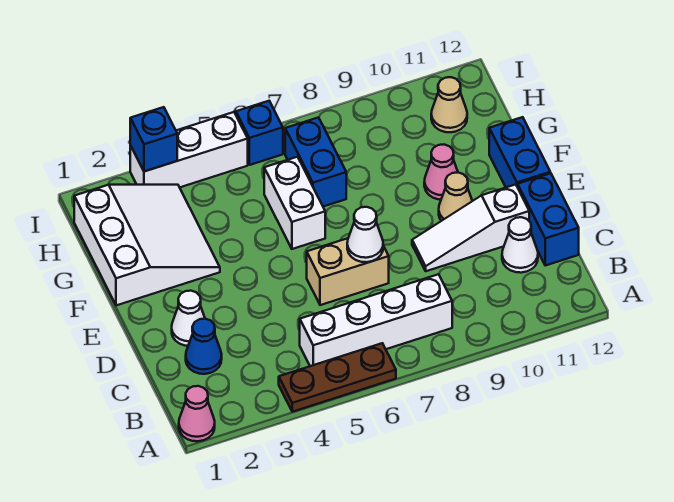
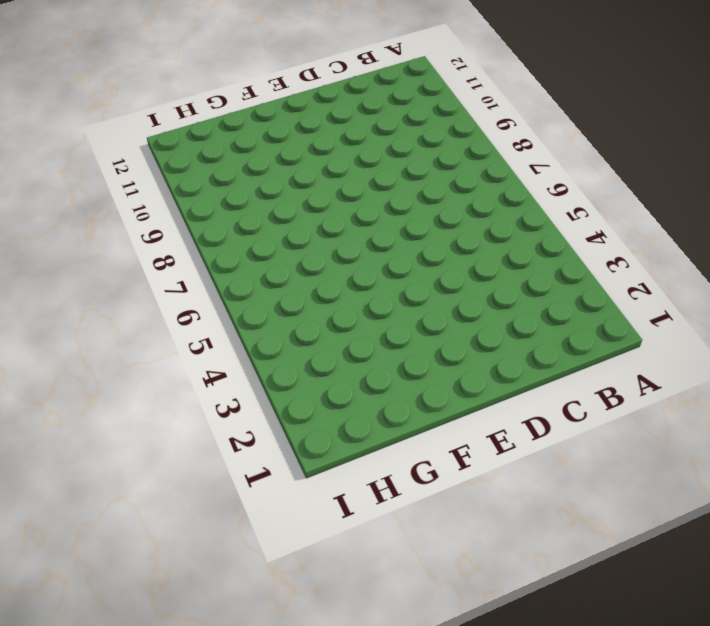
none -> pink 1x1 cone [179,386,215,441]
none -> brown 1x3 plate [279,343,396,412]
none -> white 1x4 brick [300,274,452,366]

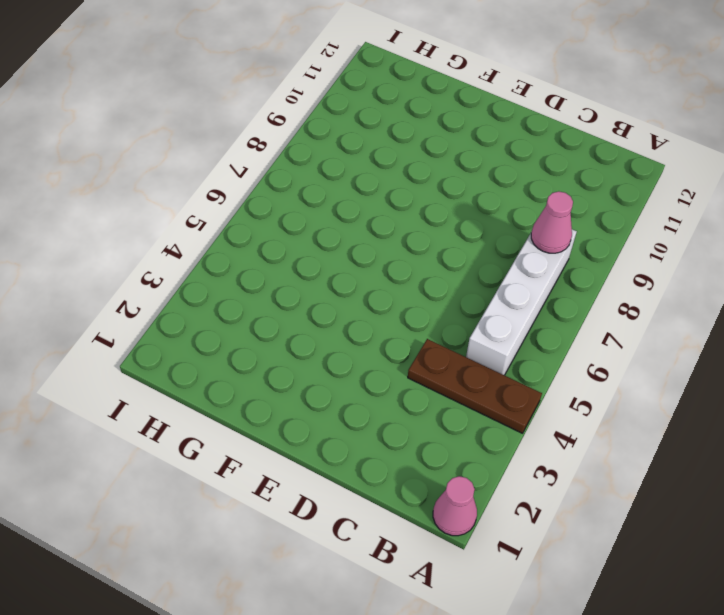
brown 1x3 plate [408,339,542,433] -> brown 1x3 plate turned to [279,343,396,412]
pink 1x1 cone [531,191,573,253] -> pink 1x1 cone moved to [424,145,458,200]
none -> blue 1x1 cone [186,319,222,374]
none -> white 1x1 cone [502,217,538,273]
none -> blue 1x2 brick [518,173,579,265]

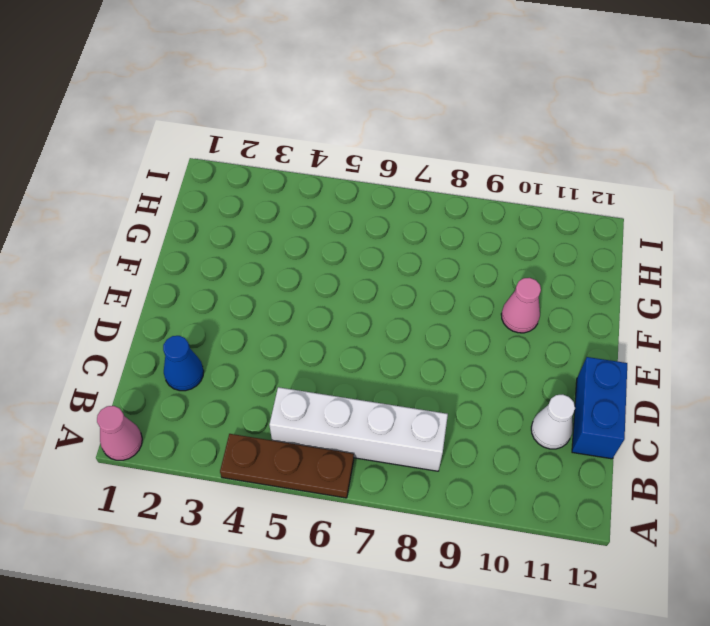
none -> white 1x1 cone [172,291,205,346]
none -> tan 1x2 brick [307,238,389,305]
none -> white 1x3 slope [412,184,529,271]

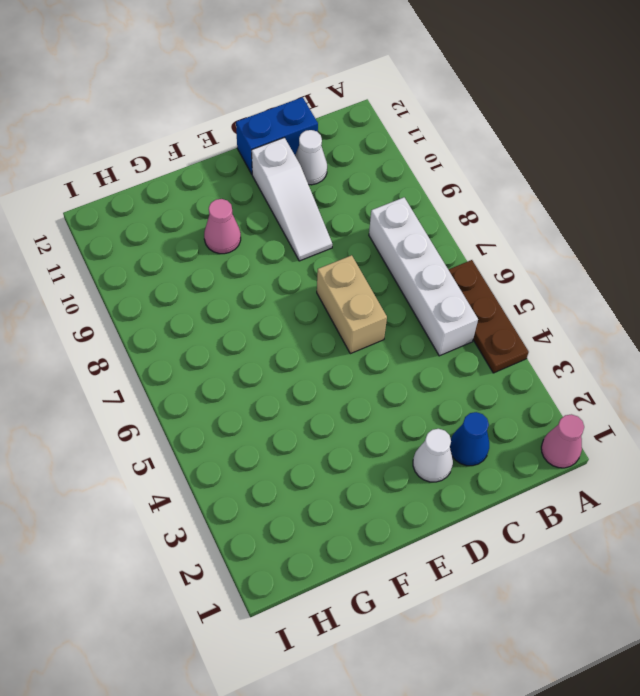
none -> tan 1x1 cone [439,173,472,221]
none -> blue 1x2 brick [489,117,550,187]
none -> white 3x3 slope [74,185,220,305]

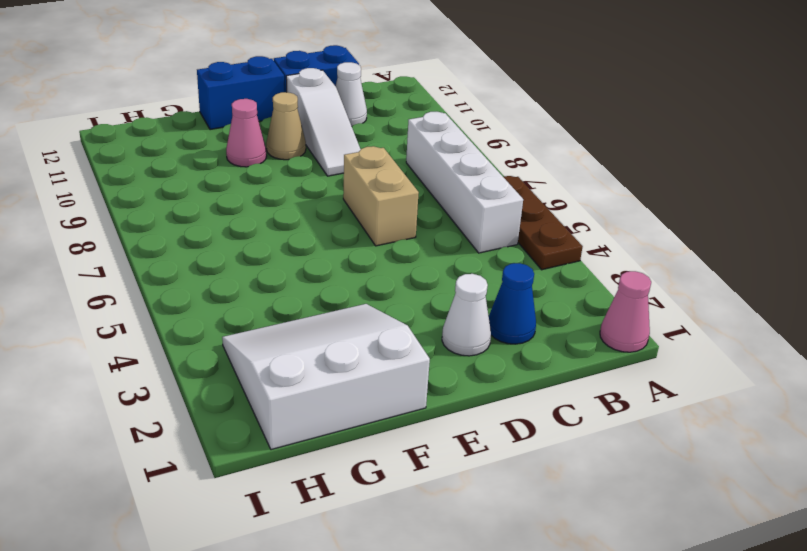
none -> white 1x2 brick [264,157,325,249]
none -> blue 1x2 brick [285,117,346,207]
none -> tan 1x1 cone [431,77,467,132]

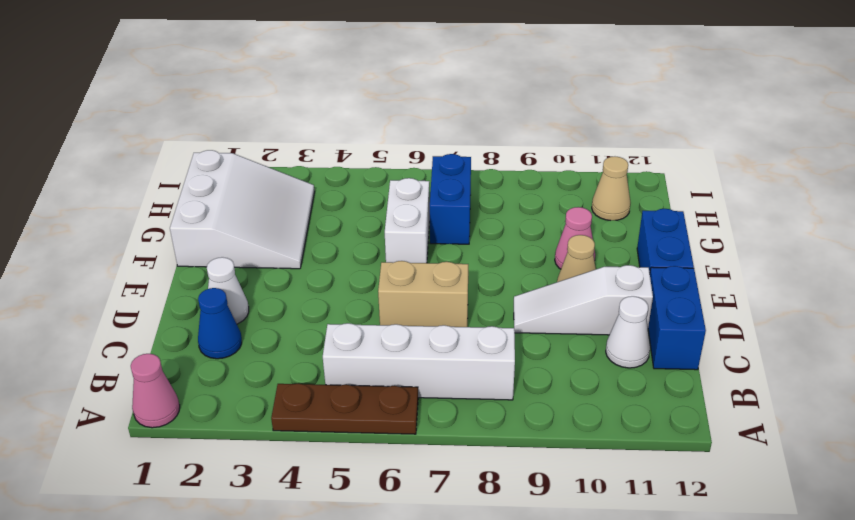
none -> white 1x3 brick [130,112,248,187]
none -> blue 1x1 brick [236,101,283,165]
none -> white 1x1 cone [347,207,383,262]

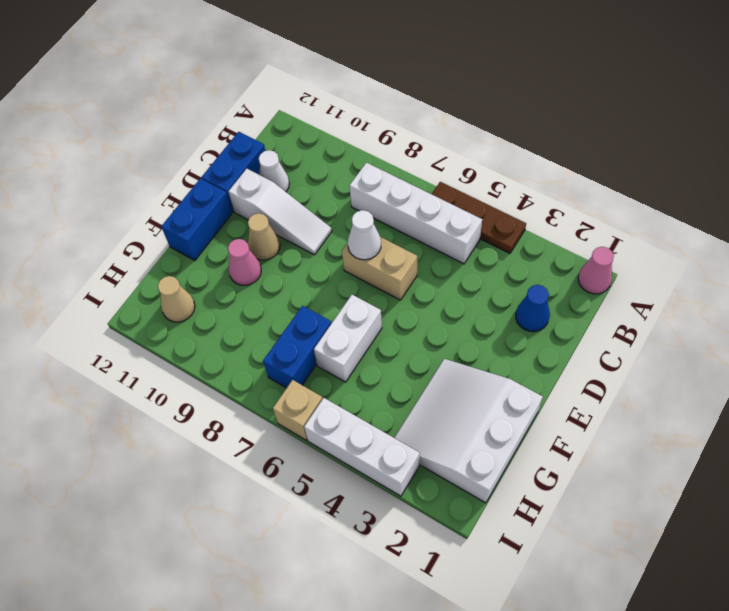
tan 1x1 brick [273,380,323,440] -> blue 1x1 brick [236,101,283,165]
none -> white 1x1 cone [172,291,205,346]
none -> blue 1x1 brick [130,107,177,171]

